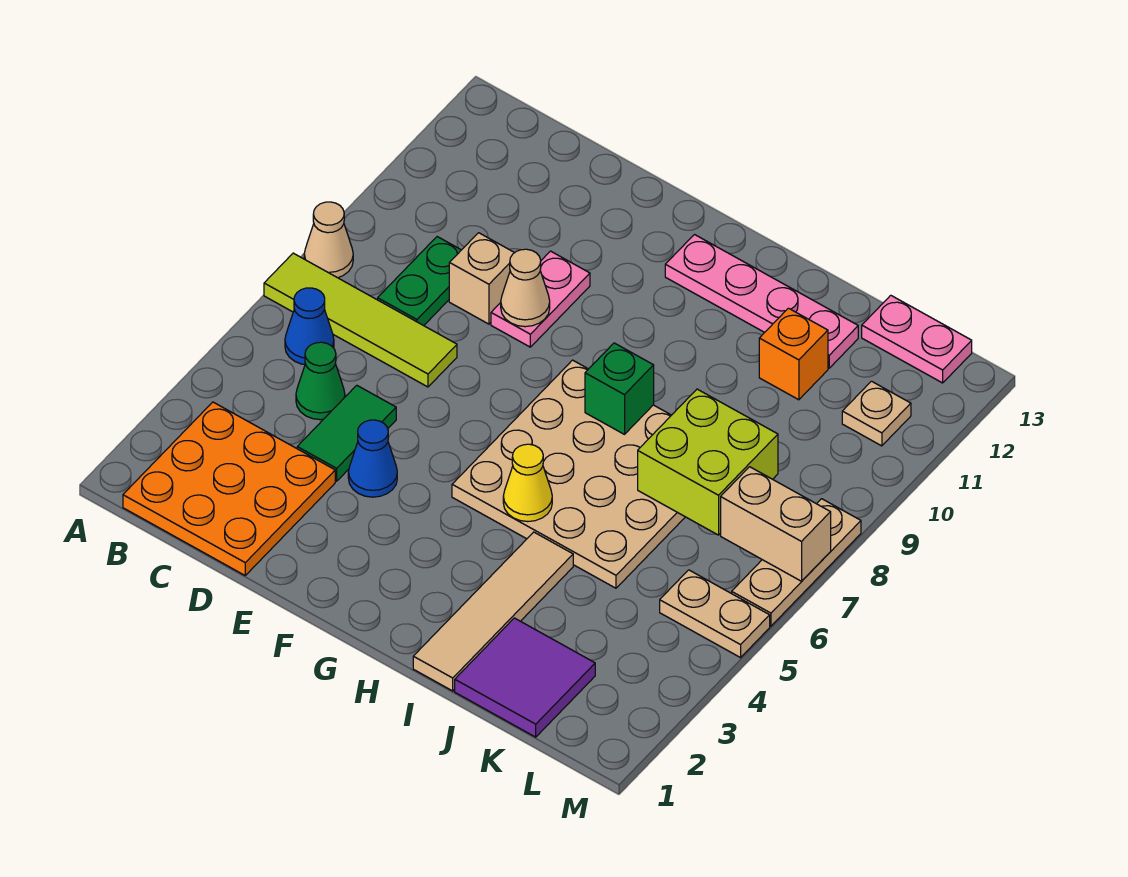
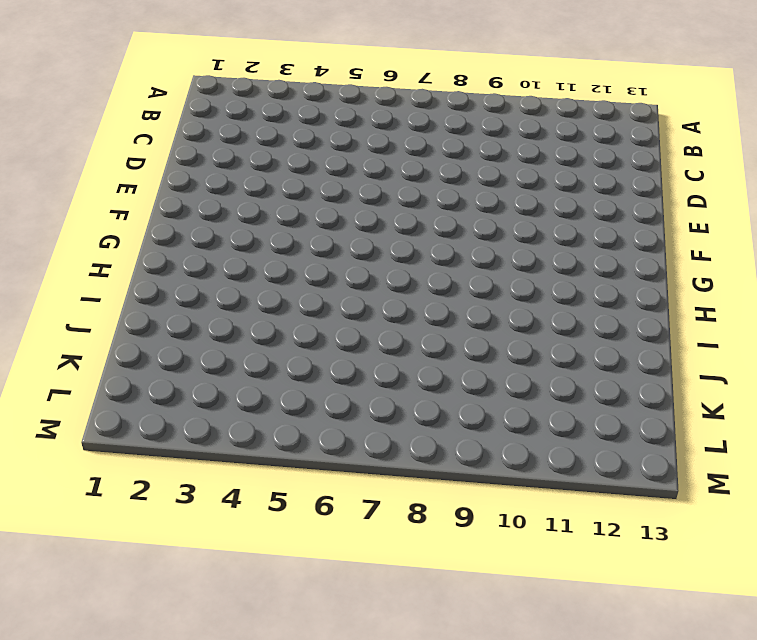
none -> lime 1x4 tile [264,253,457,387]
none -> tan 1x1 cone [304,202,353,278]
none -> orange 3x3 plate [123,402,335,575]

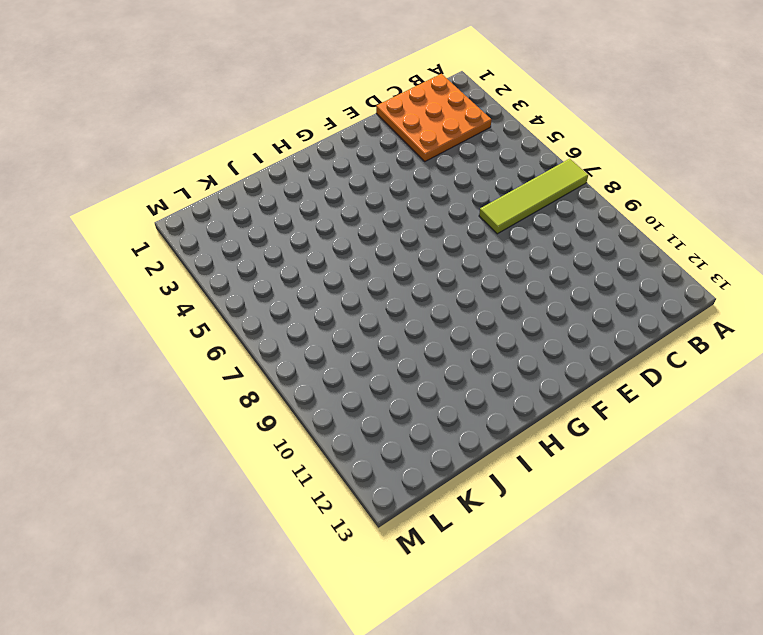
none -> tan 1x1 cone [304,202,353,278]
none -> blue 1x1 cone [285,288,334,365]
none -> green 1x1 cone [296,342,345,420]

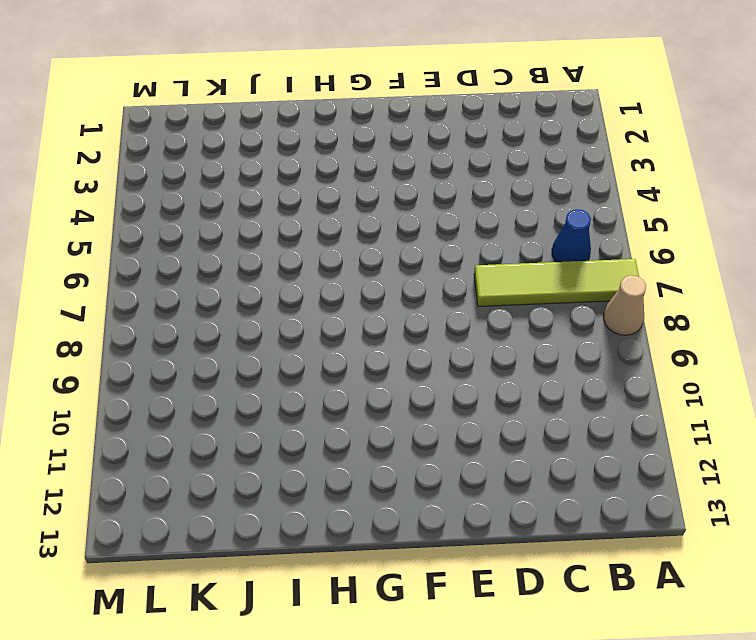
none -> orange 3x3 plate [123,402,335,575]
none -> green 1x1 cone [296,342,345,420]
none -> green 1x2 plate [378,237,461,326]

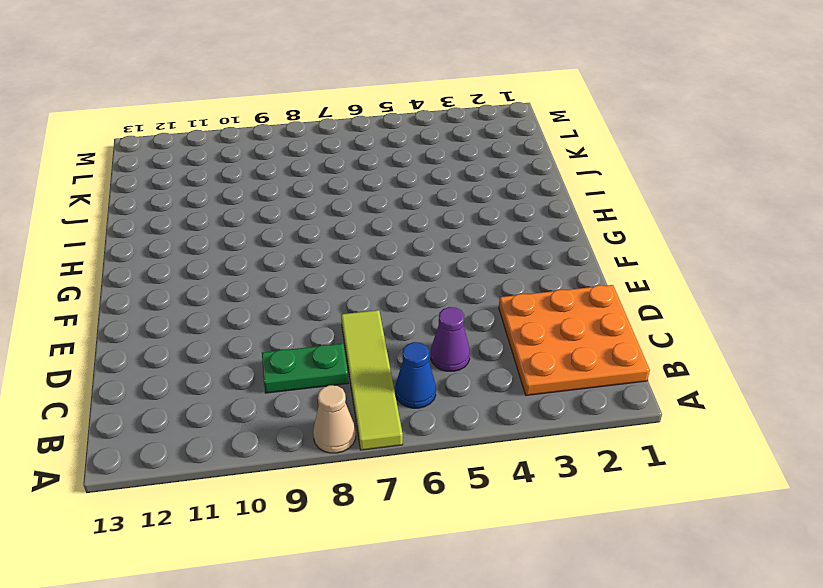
purple 1x1 cone [431,307,470,371] -> green 1x1 cone [296,342,345,420]
none -> green 1x2 tile [297,385,396,481]
none -> tan 1x1 brick [449,233,514,324]
none -> blue 1x1 cone [348,420,397,497]

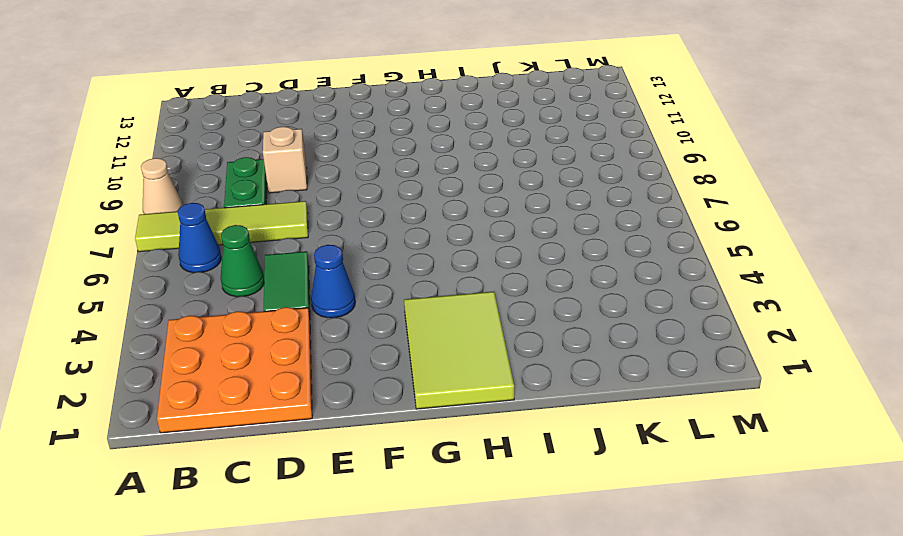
lime 2x3 tile [404,292,514,409] -> none
none -> pink 1x2 plate [491,251,590,347]
none -> tan 4x4 plate [452,360,685,588]
none -> pink 1x4 plate [665,235,858,368]

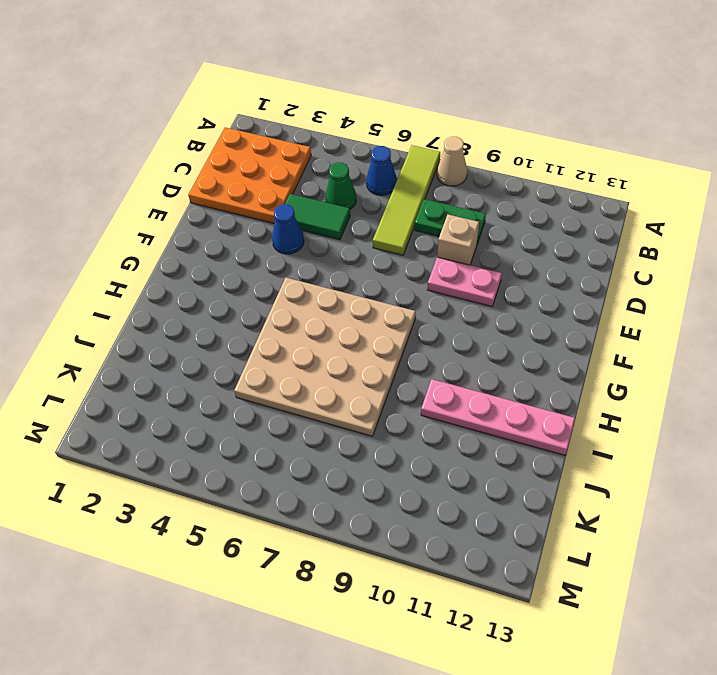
pink 1x4 plate [421,379,575,455] -> pink 1x4 plate turned to [665,235,858,368]
none -> tan 1x4 tile [413,532,573,691]
none -> purple 2x2 tile [455,618,595,737]
none -> orange 1x1 brick [759,308,828,400]

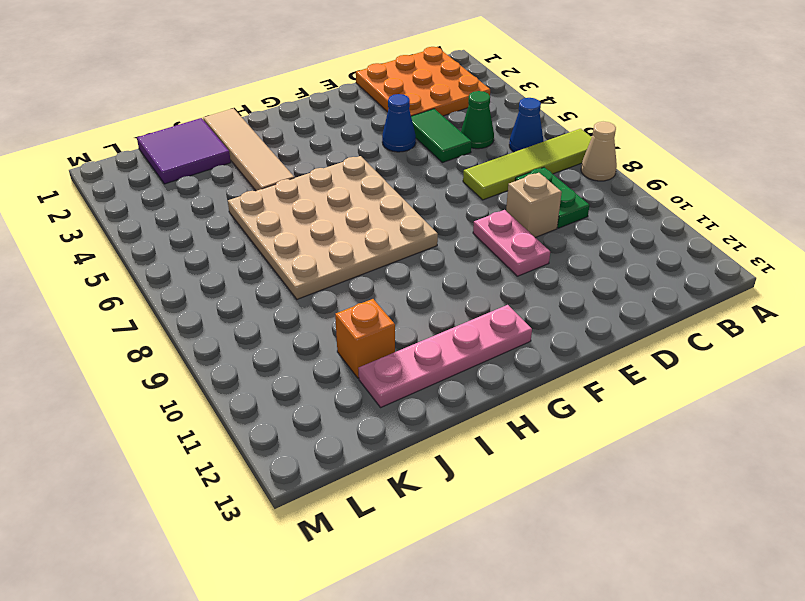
none -> pink 1x2 plate [862,295,972,383]
none -> tan 1x2 plate [660,570,770,658]
none -> tan 1x1 plate [842,381,911,446]

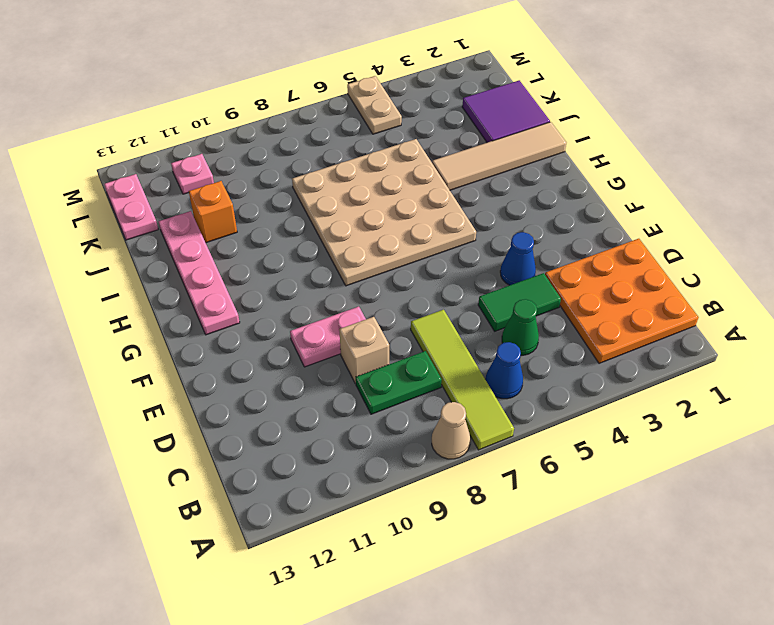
pink 1x1 plate [171,154,214,194] -> tan 1x1 plate [842,381,911,446]
none -> tan 1x3 plate [732,499,861,626]
none -> tan 1x1 cone [501,249,550,327]
none -> yellow 1x1 cone [503,444,552,522]

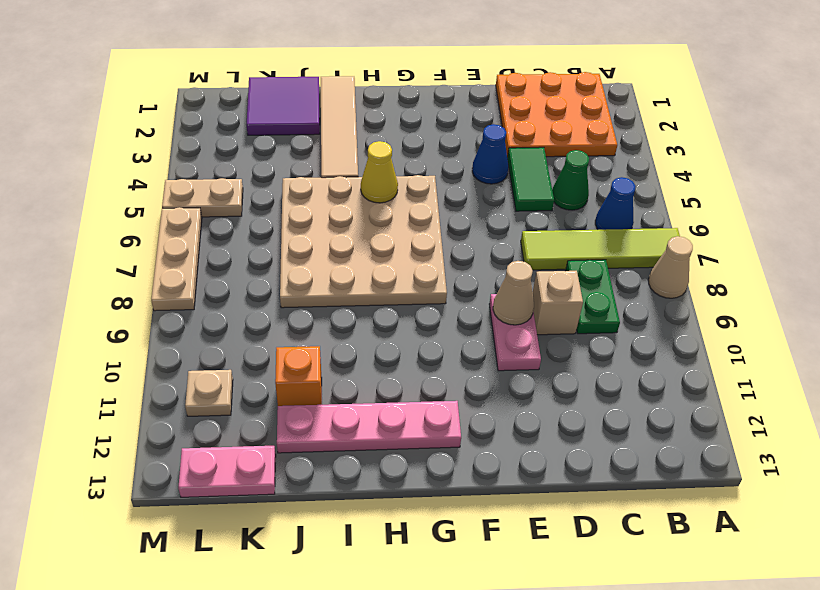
none -> green 1x1 brick [585,343,654,434]
none -> lime 2x2 brick [638,389,778,535]
none -> tan 1x2 brick [721,467,831,581]

